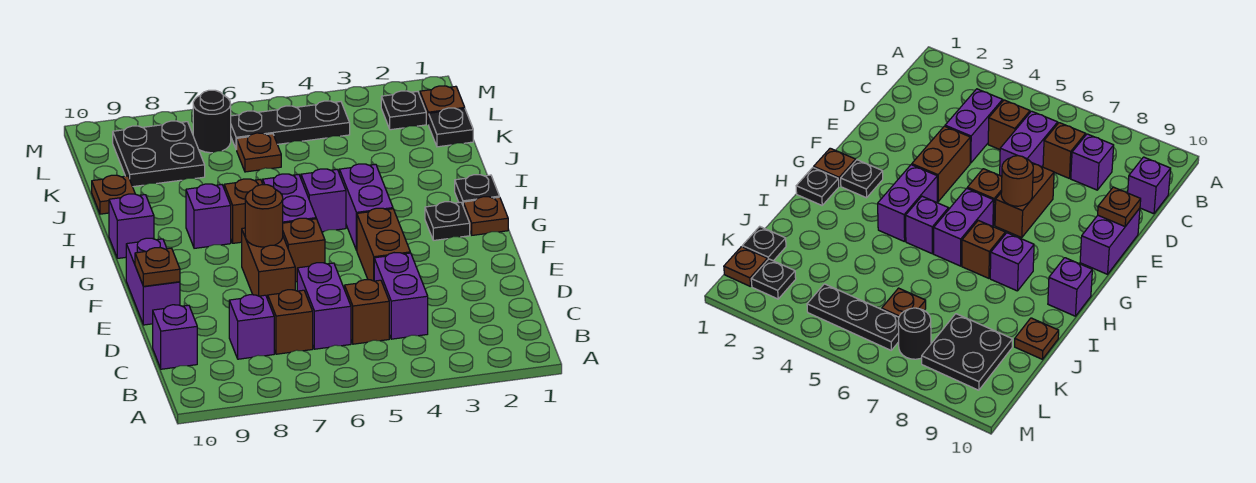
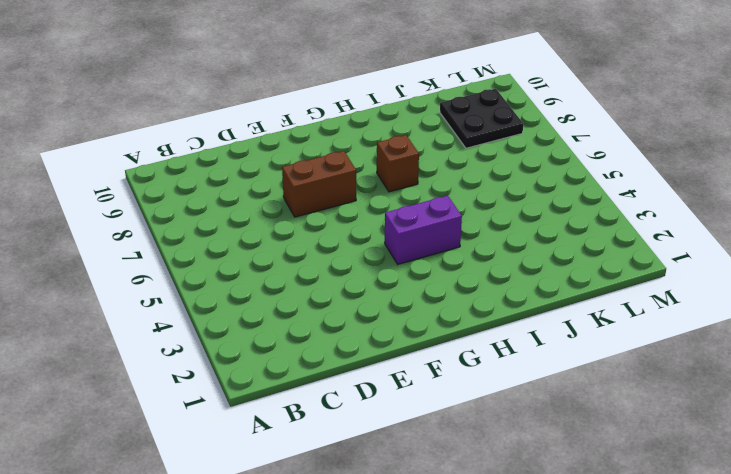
none -> purple 1x2 brick [374,253,428,339]
none -> brown 1x1 brick [345,280,389,344]
none -> purple 1x2 brick [297,263,351,349]

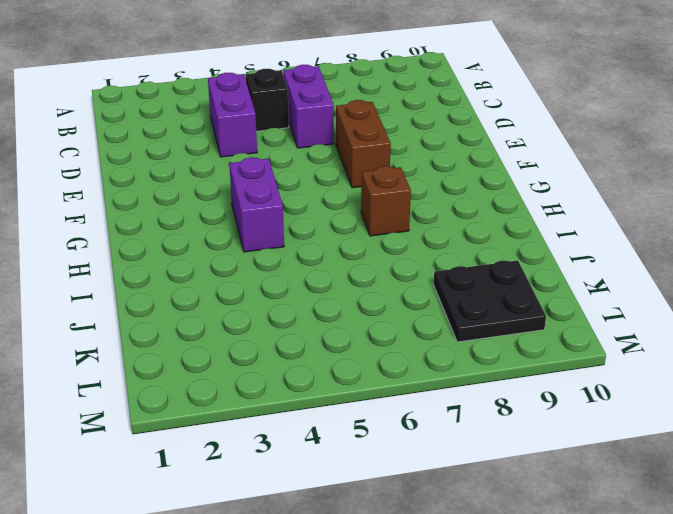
black 1x1 brick [246,69,289,131] -> brown 1x1 brick [345,280,389,344]
none -> brown 1x1 brick [268,290,313,354]
none -> purple 1x1 brick [229,295,274,359]
none -> purple 1x1 brick [153,305,197,369]

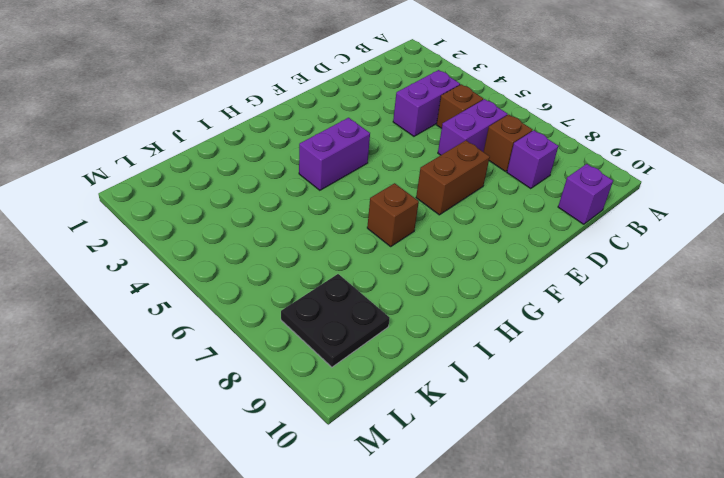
none -> brown 1x2 brick [357,208,410,281]
none -> purple 1x2 brick [126,238,180,325]
none -> brown 1x1 brick [283,218,325,282]

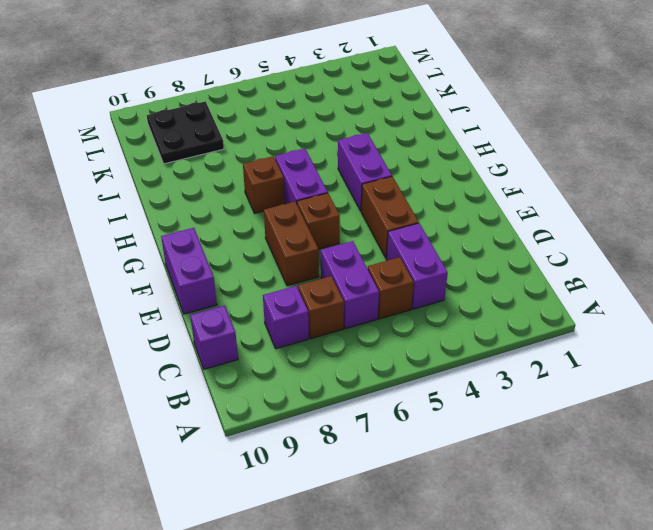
none -> brown 1x1 plate [463,197,508,235]
none -> black 1x1 plate [425,202,470,240]
none -> black 1x1 plate [455,175,499,205]

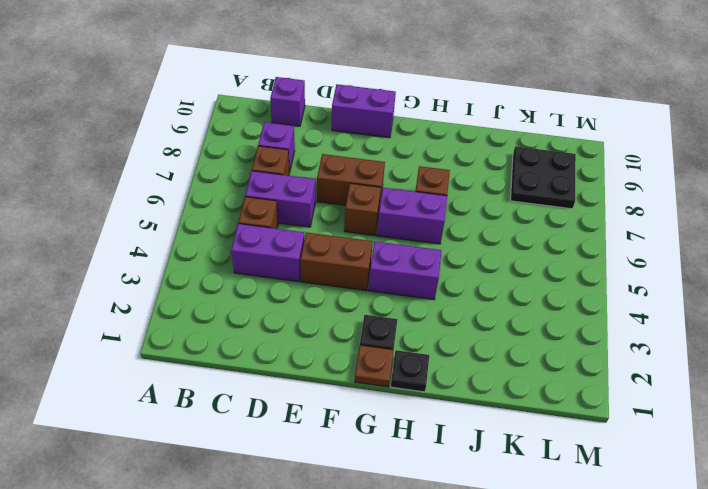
none -> purple 1x1 brick [301,169,346,232]
none -> purple 1x1 brick [186,184,231,248]
none -> purple 1x1 brick [109,194,154,258]

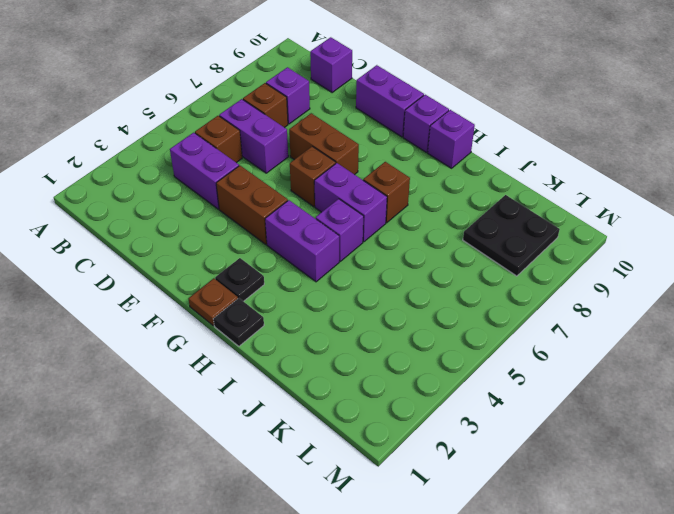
purple 1x1 brick [403,95,449,152] -> purple 1x1 brick moved to [186,184,231,248]
none -> brown 1x1 plate [92,175,135,214]
none -> black 1x1 plate [429,108,473,147]
none -> brown 1x1 plate [237,133,281,172]

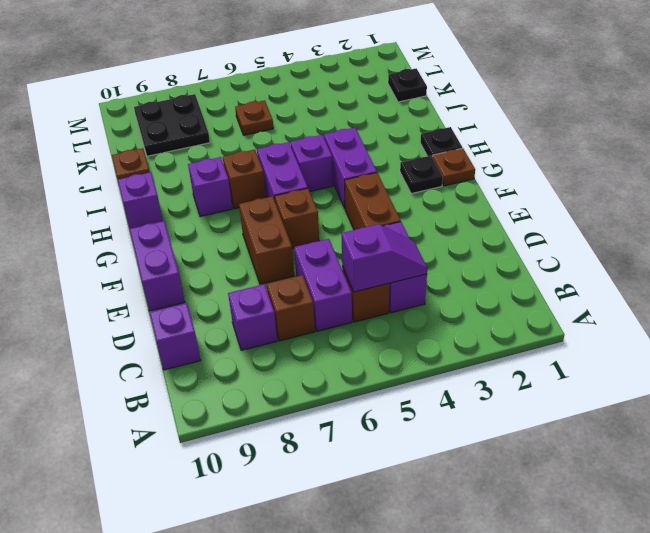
purple 1x2 slope [341,224,427,292] -> none
none -> brown 1x1 plate [420,86,465,125]
none -> black 1x1 plate [381,91,426,130]
none -> black 1x3 plate [231,101,350,150]

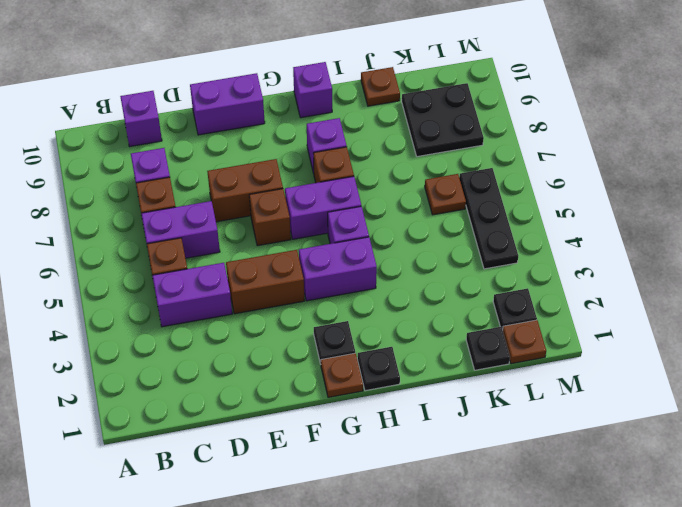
none -> black 1x1 round brick [193,90,231,153]
none -> brown 1x1 plate [135,248,180,286]
none -> brown 1x1 round brick [245,185,283,247]

